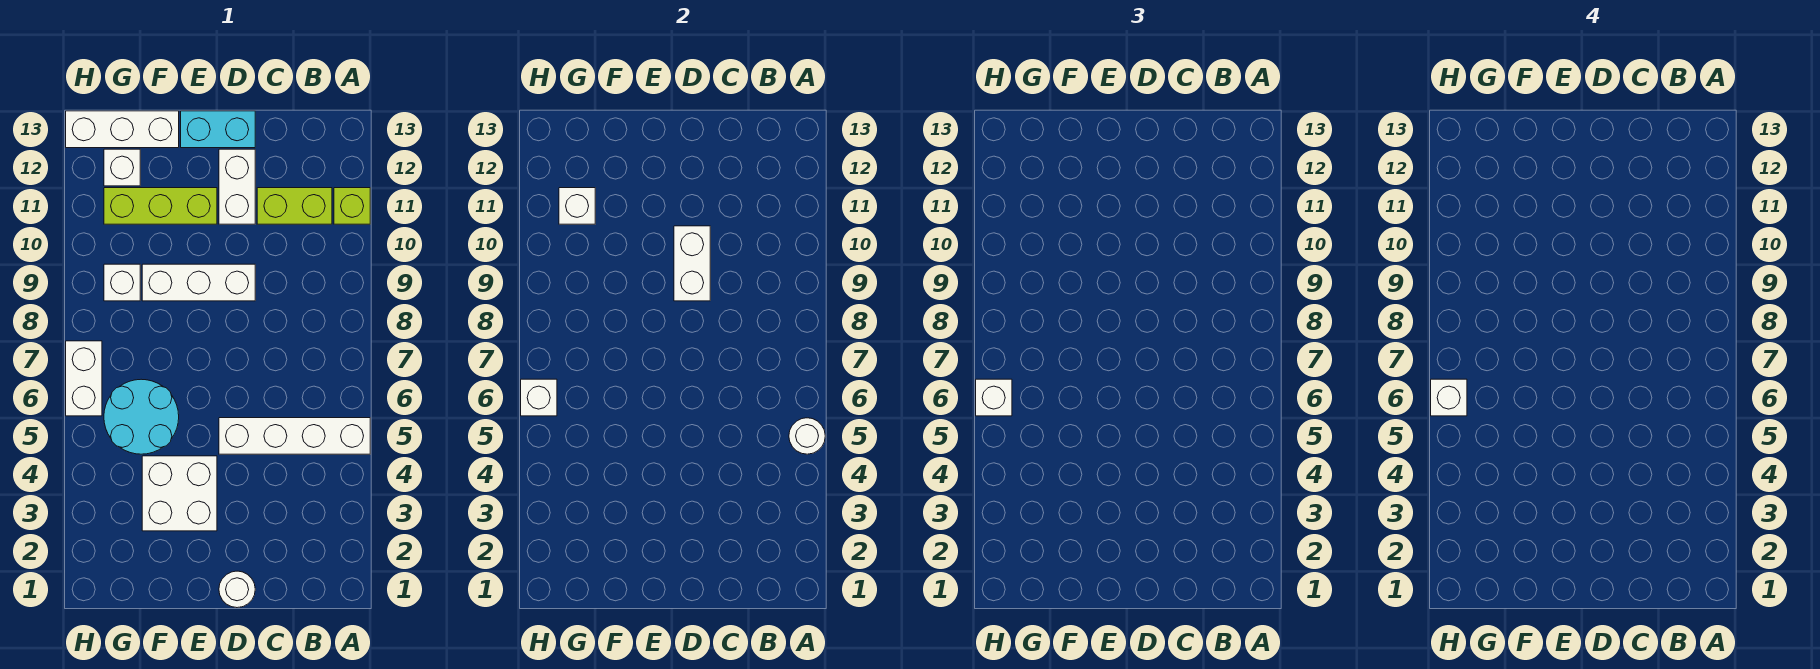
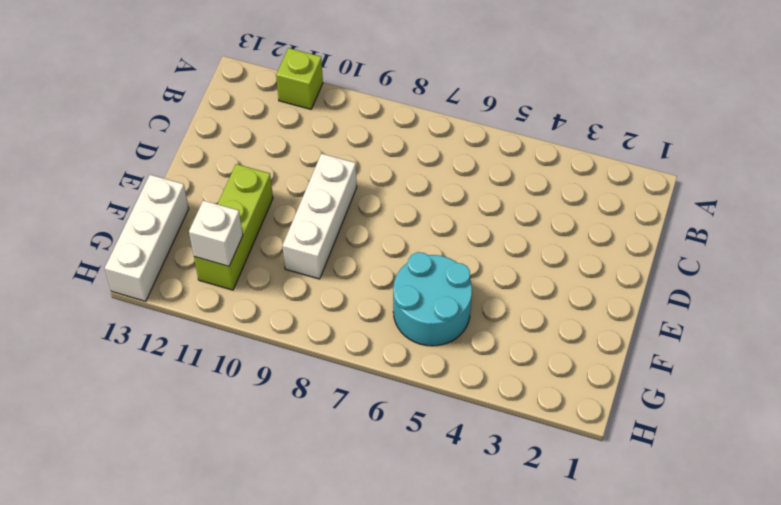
none -> white 1x4 brick [219,418,370,454]
none -> lime 1x2 brick [257,188,332,224]
none -> white 1x1 round brick [219,571,255,608]

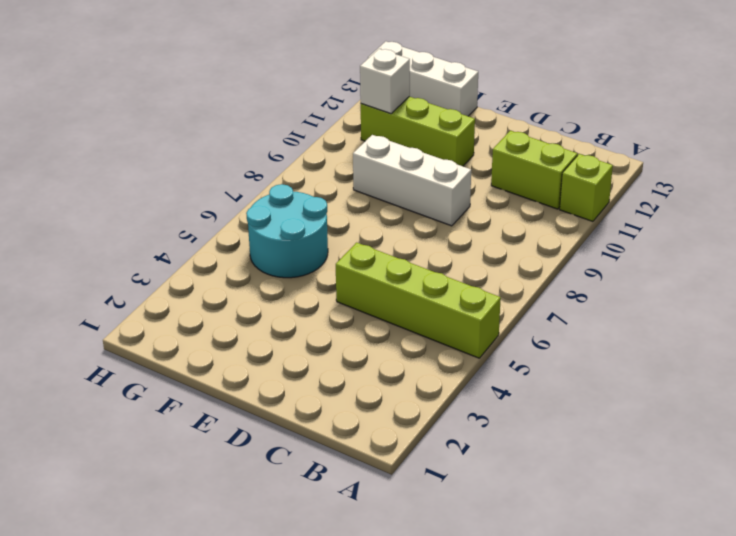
lime 1x4 brick [336,243,501,358] -> white 1x4 brick [219,418,370,454]
none -> white 1x1 round brick [219,571,255,608]
none -> white 1x2 brick [219,149,255,224]
none -> cyan 1x2 brick [181,111,255,148]

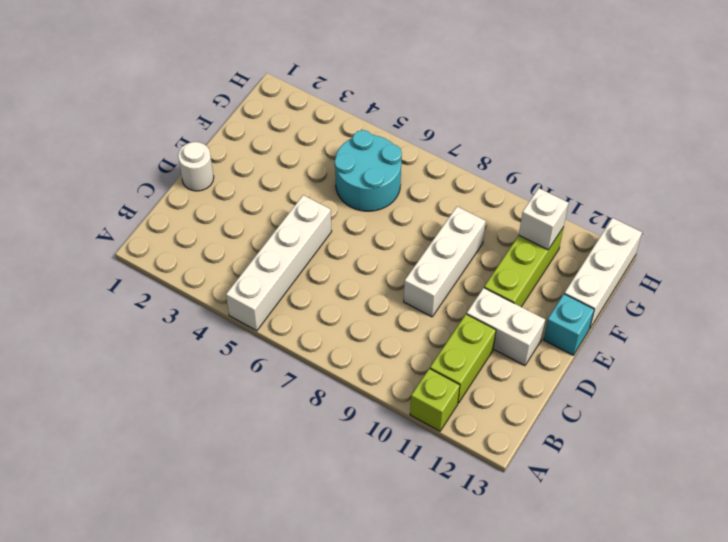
cyan 1x1 brick [544,294,594,355] -> cyan 1x2 brick [181,111,255,148]
none -> white 2x2 brick [142,456,217,531]
none -> white 1x1 brick [104,264,140,301]
none -> white 1x1 brick [104,149,140,186]

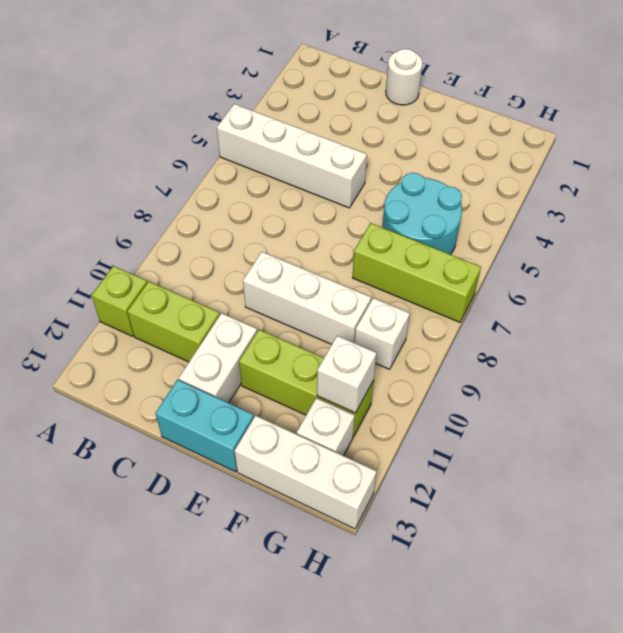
lime 1x3 brick [353,223,481,322] -> white 1x2 brick [66,341,102,416]
none -> white 2x2 brick [142,456,217,531]
none -> white 1x1 round brick [789,418,825,454]
none -> white 1x2 brick [674,226,710,301]

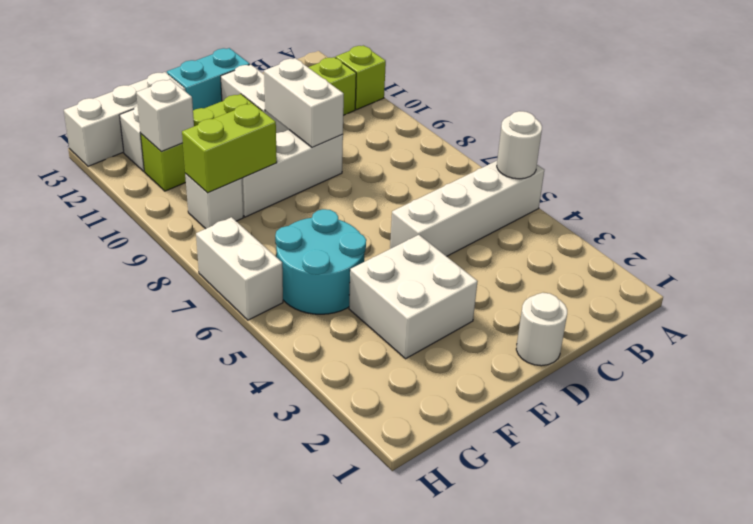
lime 1x2 brick [182,103,277,193] -> none
none -> white 1x1 brick [521,379,557,416]
none -> white 1x1 brick [976,379,1012,416]
none -> white 1x1 brick [1431,379,1467,416]

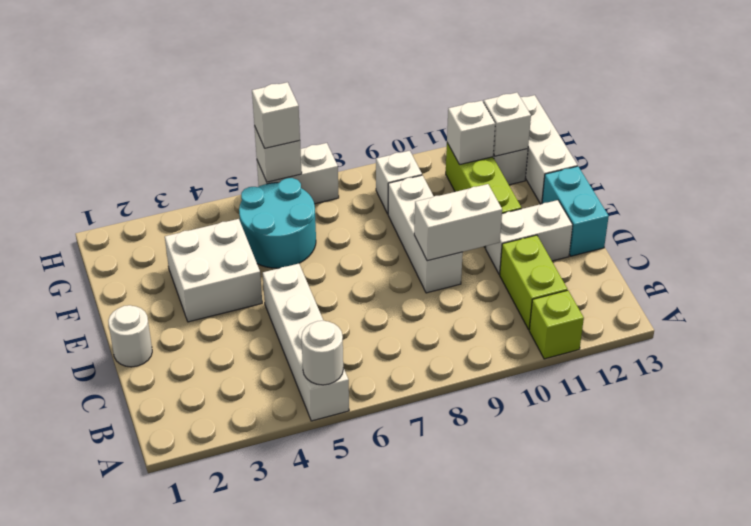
white 1x1 brick [484,93,531,156] -> white 1x1 brick moved to [1431,379,1467,416]

